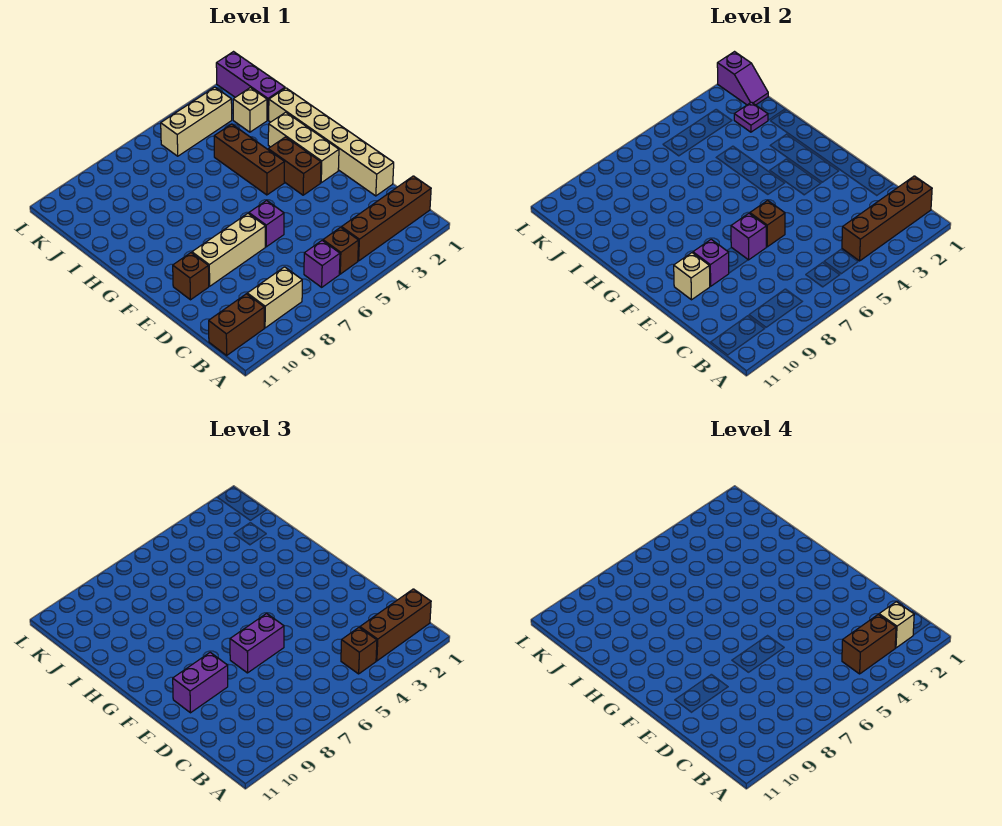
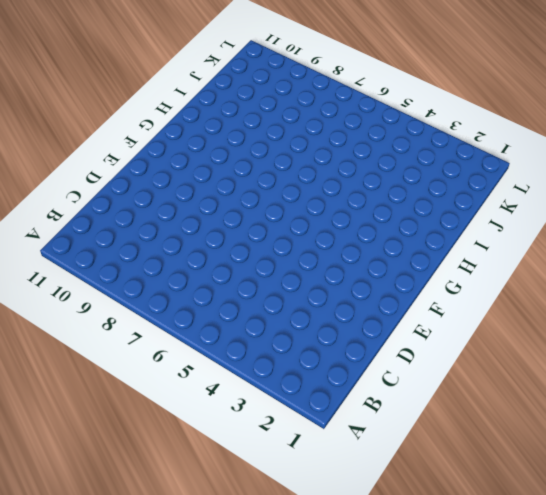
none -> brown 1x4 brick [342,176,431,261]
none -> brown 1x1 brick [323,227,359,274]
none -> purple 1x1 brick [304,241,340,287]

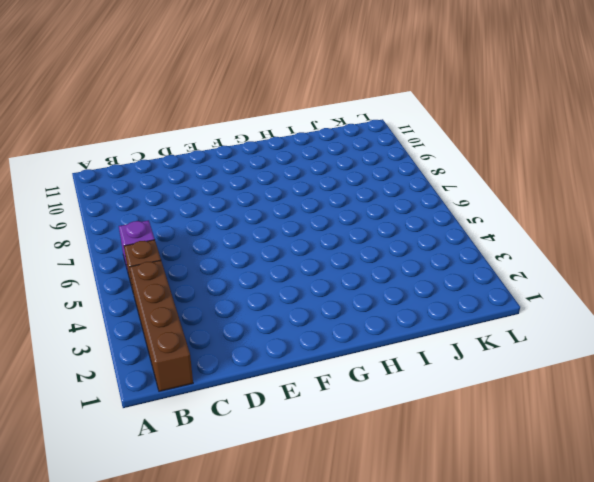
none -> tan 1x2 brick [247,267,302,328]
none -> brown 1x2 brick [209,294,264,355]
none -> tan 1x6 brick [269,88,394,196]

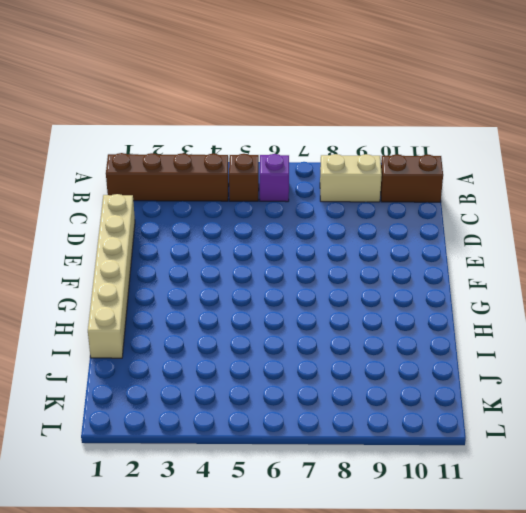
none -> purple 1x1 brick [249,200,284,247]
none -> tan 1x3 brick [192,214,265,286]
none -> brown 1x1 brick [173,253,209,300]

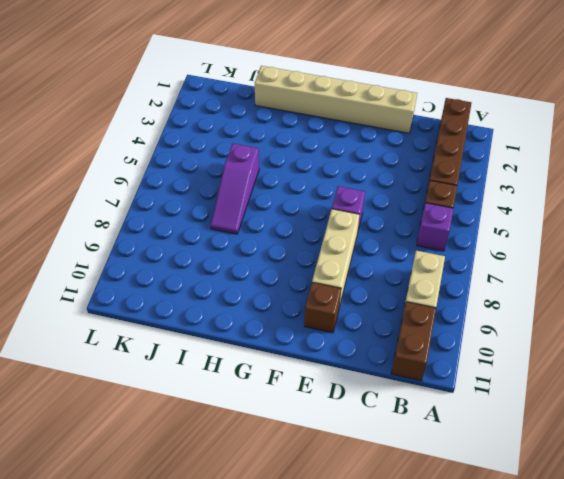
purple 1x3 slope [210,144,259,234] -> none
none -> tan 1x3 brick [268,112,339,183]
none -> brown 1x2 brick [268,137,321,195]
none -> brown 1x3 brick [214,124,284,195]

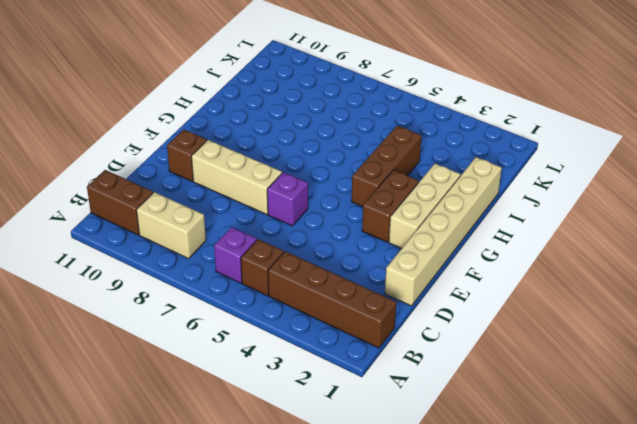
none -> purple 1x3 brick [216,52,285,120]
none -> tan 1x1 brick [233,88,267,132]
none -> tan 1x3 brick [161,87,232,156]

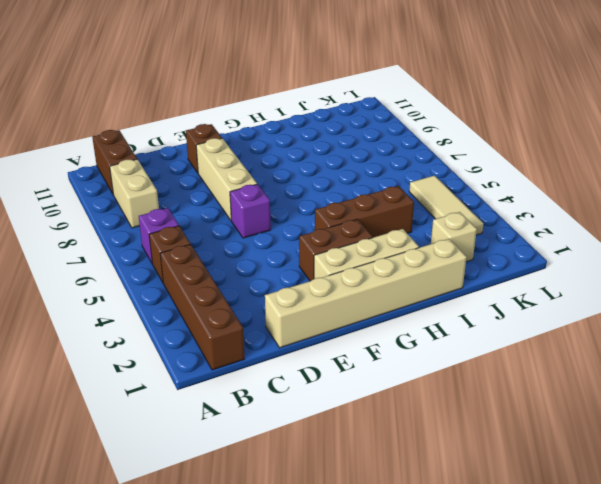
tan 1x3 tile [409,176,483,235] -> tan 1x3 brick [161,87,232,156]
none -> purple 1x3 brick [216,52,285,120]
none -> brown 1x4 brick [842,176,932,261]
none -> brown 1x1 brick [750,200,785,247]

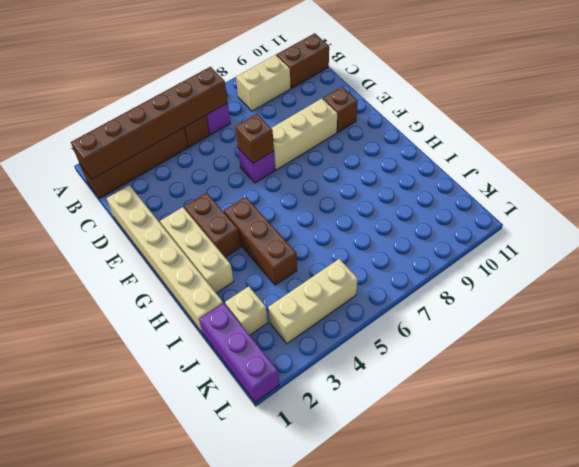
brown 1x6 brick [71,67,228,179] -> brown 1x4 brick [842,176,932,261]
none -> purple 1x1 brick [731,214,766,260]
none -> purple 1x1 brick [693,239,729,286]
none -> tan 1x1 brick [674,253,710,300]

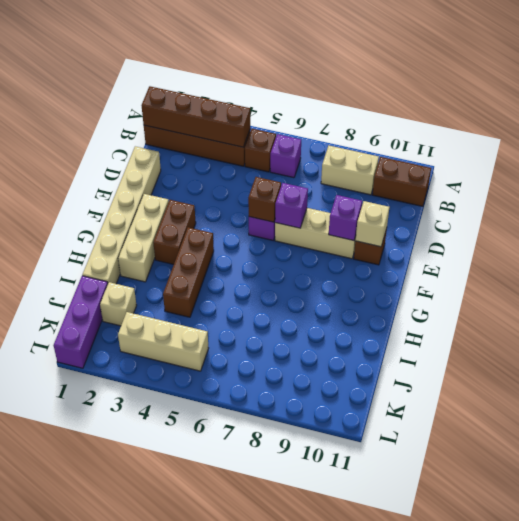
none -> purple 1x1 plate [734,102,768,132]
none -> purple 1x2 slope [717,52,768,105]
none -> brown 1x3 brick [360,589,431,661]

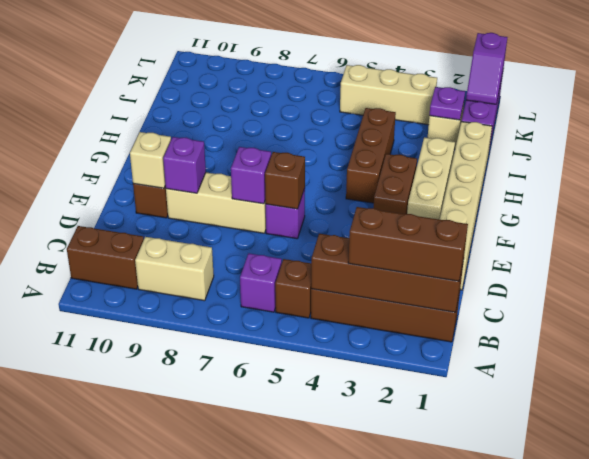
none -> brown 1x1 brick [341,628,377,674]
none -> purple 1x2 brick [230,613,284,673]
none -> purple 1x2 brick [173,652,228,713]

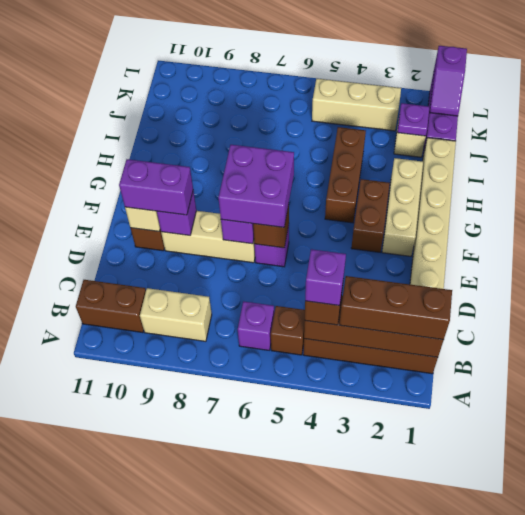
purple 1x1 brick [305,249,346,306] -> brown 1x2 brick [842,615,896,674]
purple 2x2 brick [218,145,294,227] -> purple 1x2 brick [230,613,284,673]
none -> tan 1x1 brick [879,602,914,648]

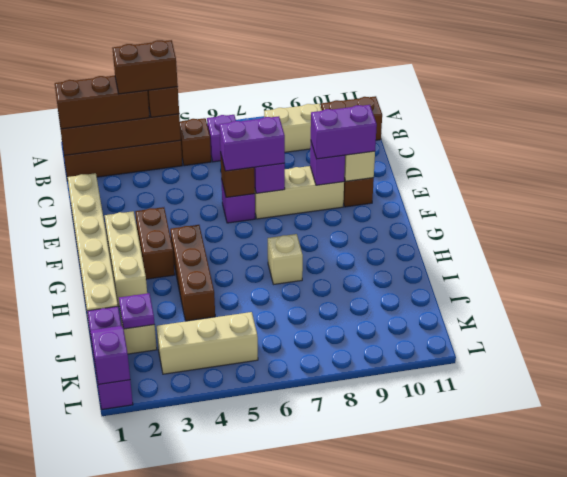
tan 1x1 brick [268,234,303,284] -> tan 1x1 brick moved to [879,602,914,648]

